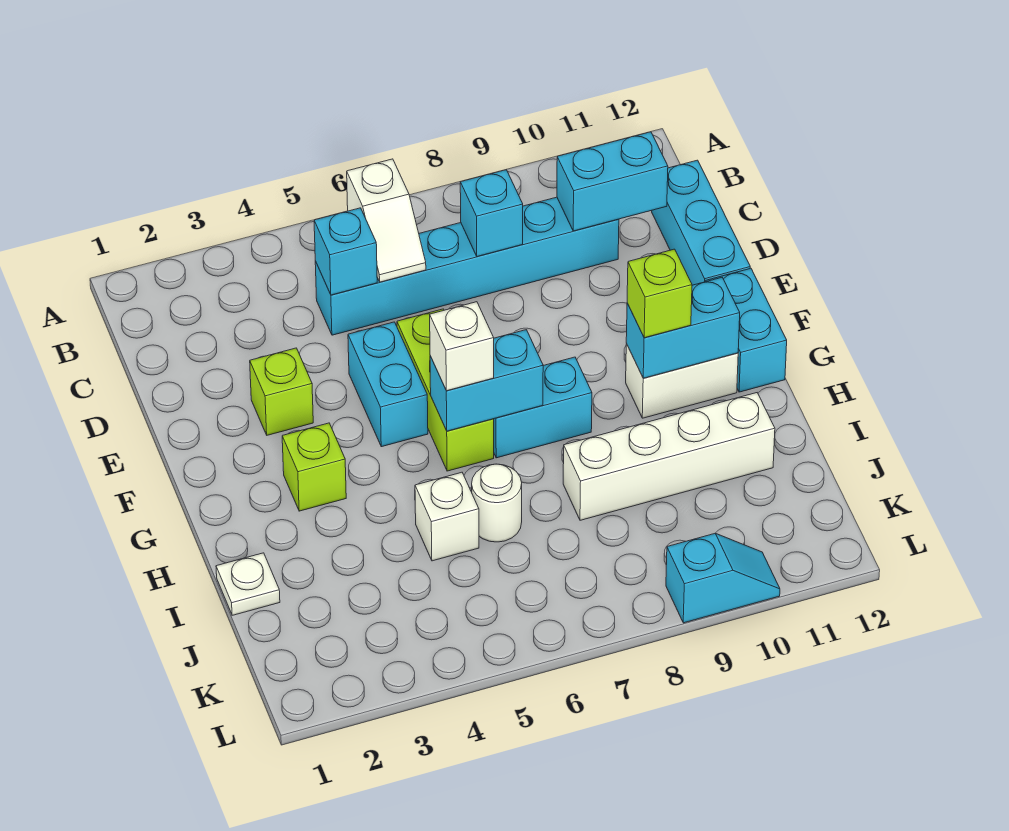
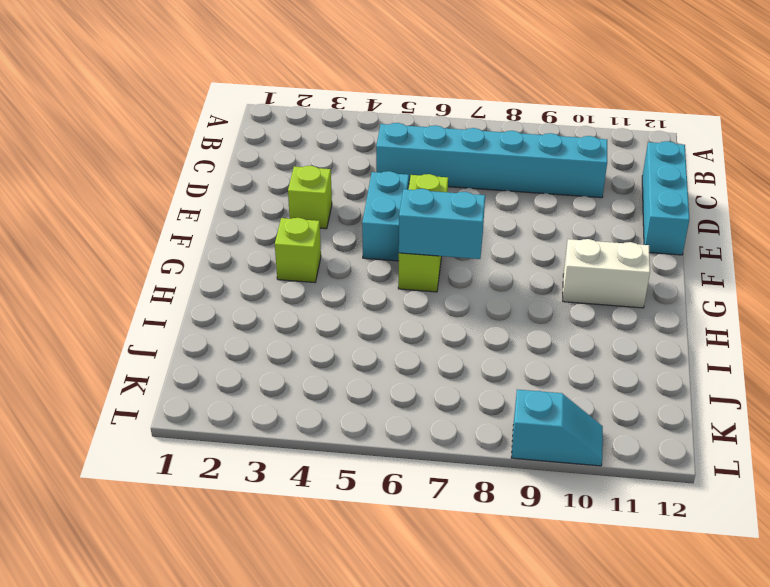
none -> cyan 1x2 brick [705,268,787,392]
none -> cyan 1x2 brick [494,357,592,458]
none -> white 1x1 plate [216,553,280,615]

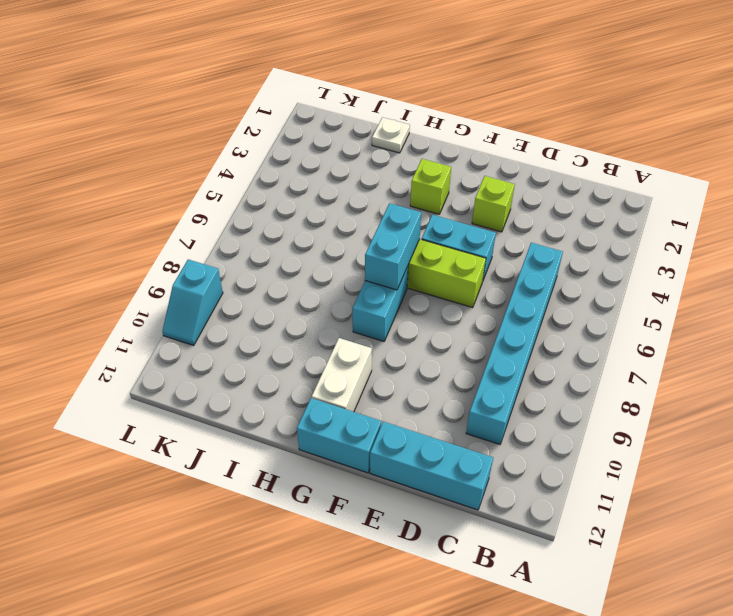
none -> white 1x1 brick [415,472,479,561]
none -> white 1x1 round brick [472,464,522,542]
none -> white 1x4 brick [563,393,775,520]

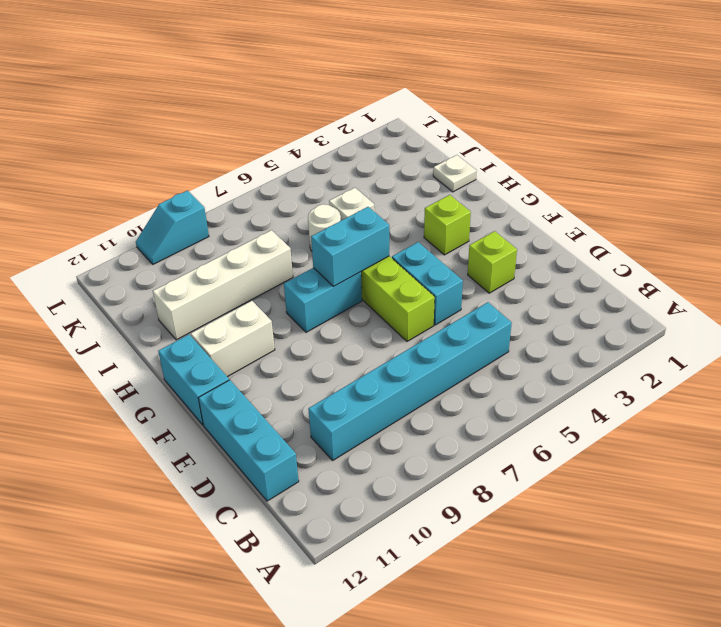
none -> white 1x2 slope [347,159,426,282]
none -> cyan 1x1 brick [314,208,377,295]
none -> cyan 1x1 brick [460,170,523,256]

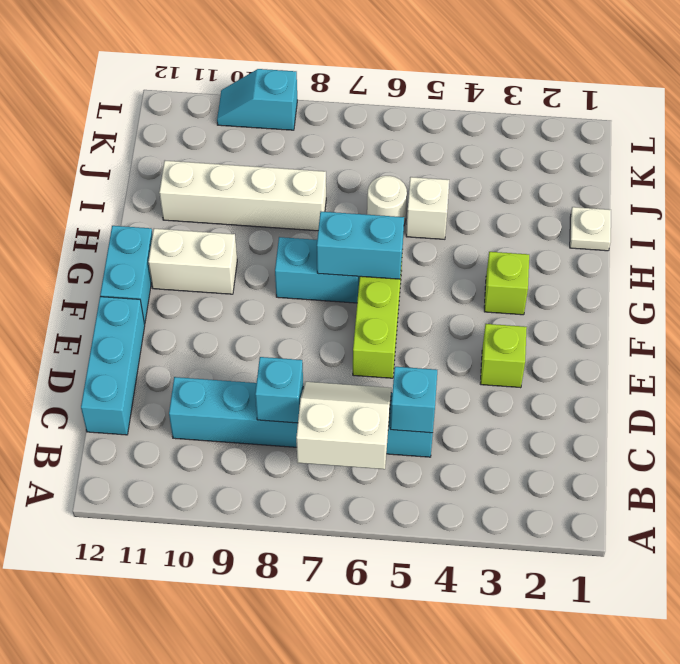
white 2x2 slope [296,382,391,469] -> white 1x2 slope [347,159,426,282]
none -> cyan 1x2 brick [348,322,428,447]
none -> cyan 1x2 brick [557,132,668,231]
none -> cyan 1x2 brick [626,278,740,378]

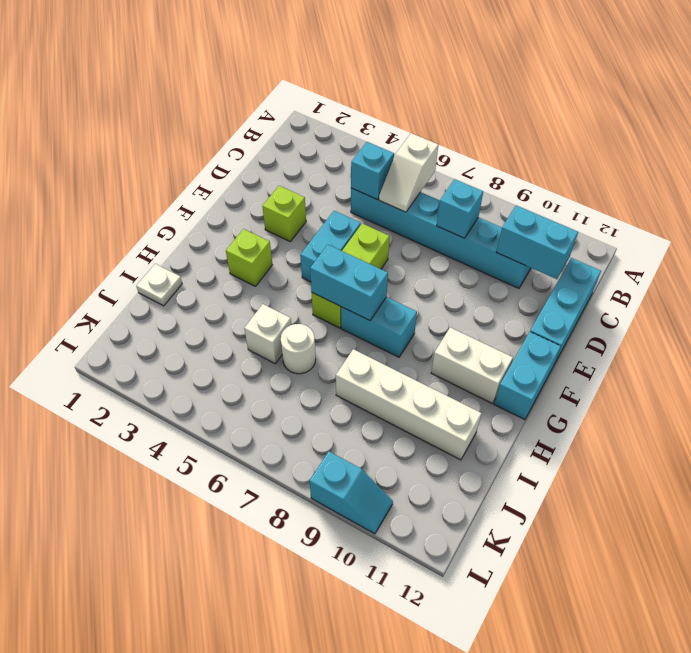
none -> cyan 1x2 brick [626,278,740,378]
none -> white 1x1 brick [430,302,494,391]
none -> lime 1x1 brick [627,249,692,338]

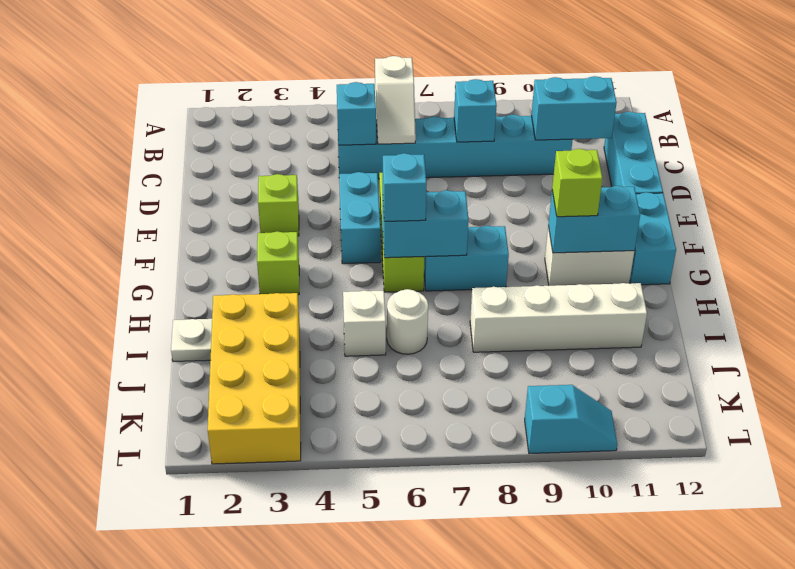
cyan 1x1 brick [383,153,427,221] -> white 1x1 brick [430,302,494,391]
yellow 2x4 brick [208,293,301,464] -> none

